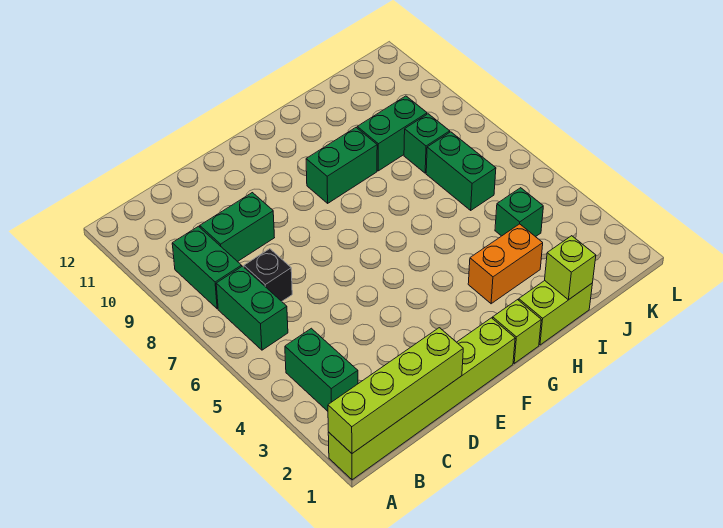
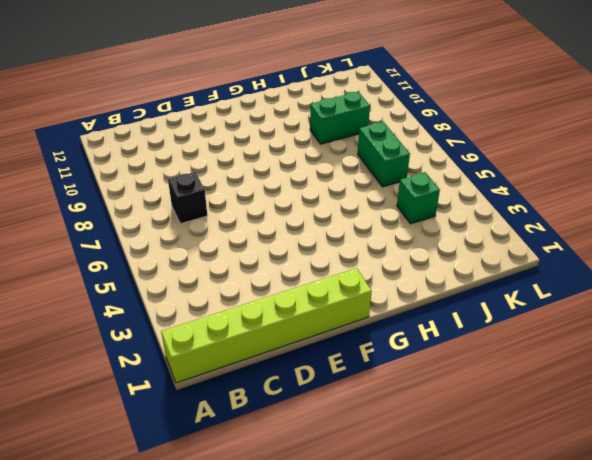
none -> green 1x2 brick [285,328,358,411]
none -> green 1x2 brick [216,266,288,350]
none -> green 1x2 brick [172,226,242,309]

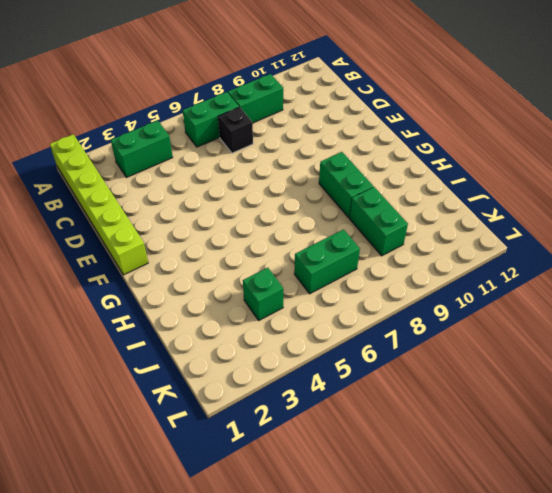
none -> green 1x2 brick [200,193,275,262]
none -> lime 1x1 brick [493,300,541,363]
none -> lime 1x2 brick [519,281,592,345]

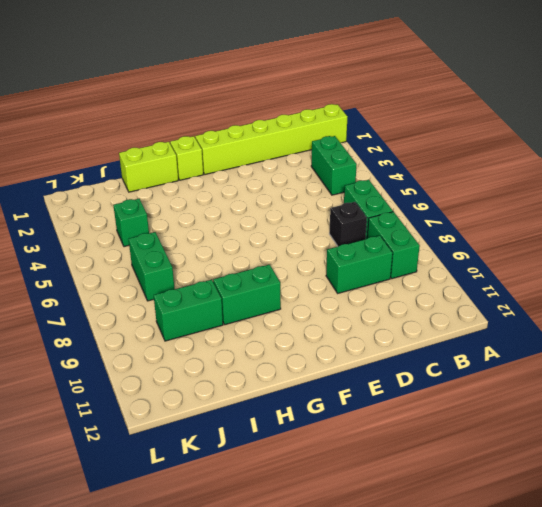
none -> orange 1x2 brick [468,224,543,304]
none -> green 1x1 brick [404,114,450,173]
none -> lime 1x4 brick [328,328,463,453]

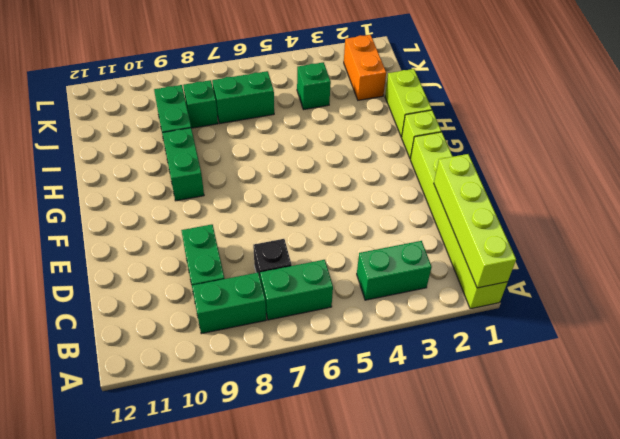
orange 1x2 brick [344,35,386,100] -> orange 1x2 brick moved to [468,224,543,304]
none -> lime 1x1 brick [545,236,596,300]

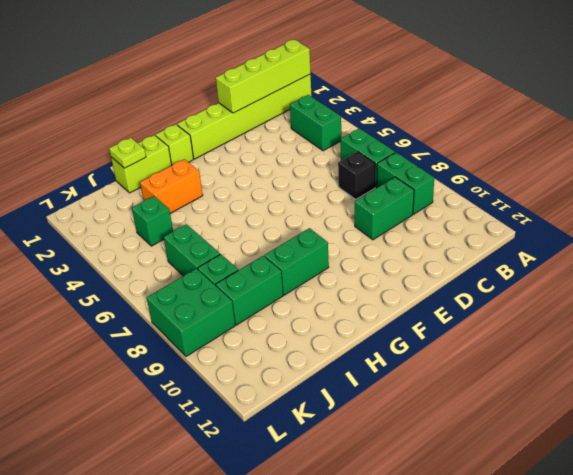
lime 1x1 plate [109,138,146,168] -> lime 1x1 brick [545,236,596,300]
green 2x2 brick [147,268,235,356] -> none

